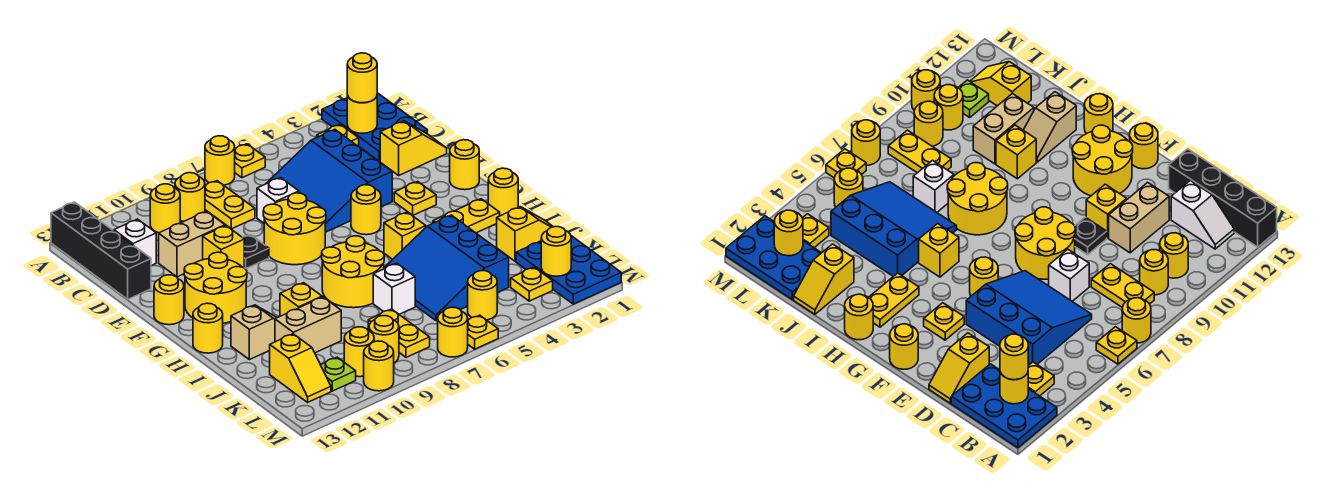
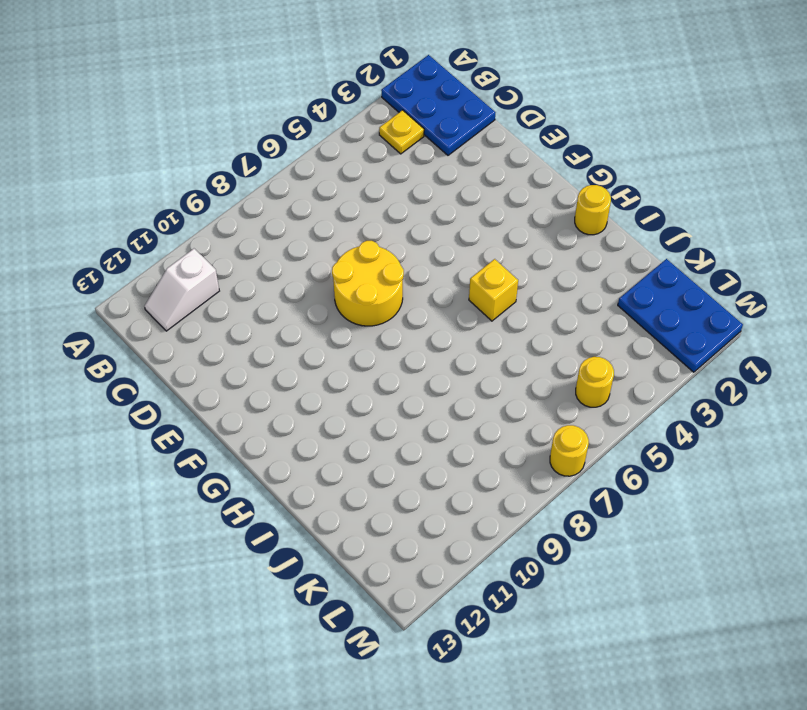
white 1x2 slope [144,249,219,331] -> white 1x2 slope turned to [113,219,156,266]
none -> yellow 1x1 plate [235,144,265,178]
none -> yellow 1x1 round brick [205,136,235,185]
none -> black 1x4 brick [51,202,151,299]
none -> yellow 1x2 plate [205,181,255,229]

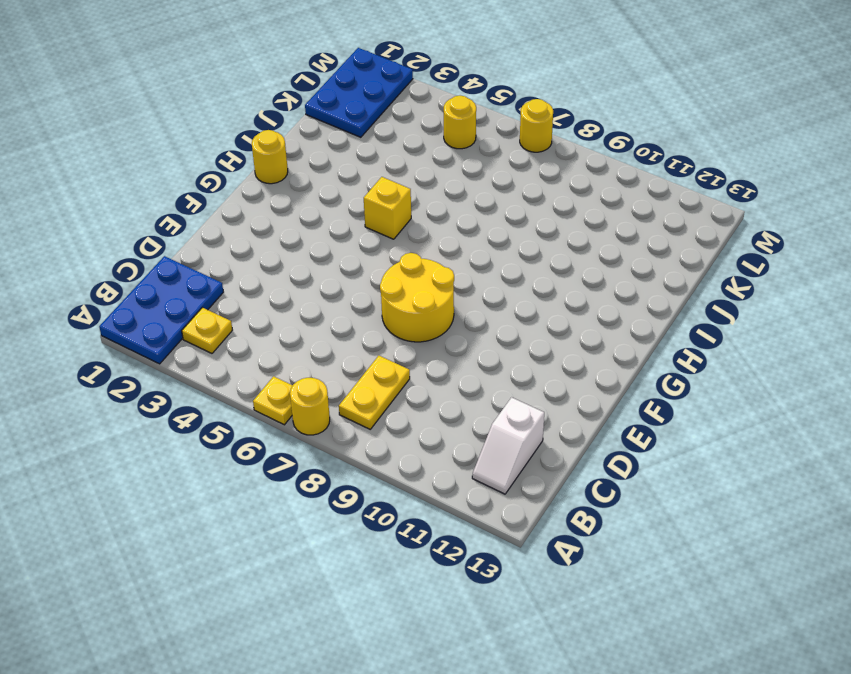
none -> black 1x4 brick [51,202,151,299]
none -> yellow 1x1 round brick [175,173,205,222]
none -> yellow 1x1 round brick [150,184,180,233]
none -> blue 3x3 slope [266,130,392,232]

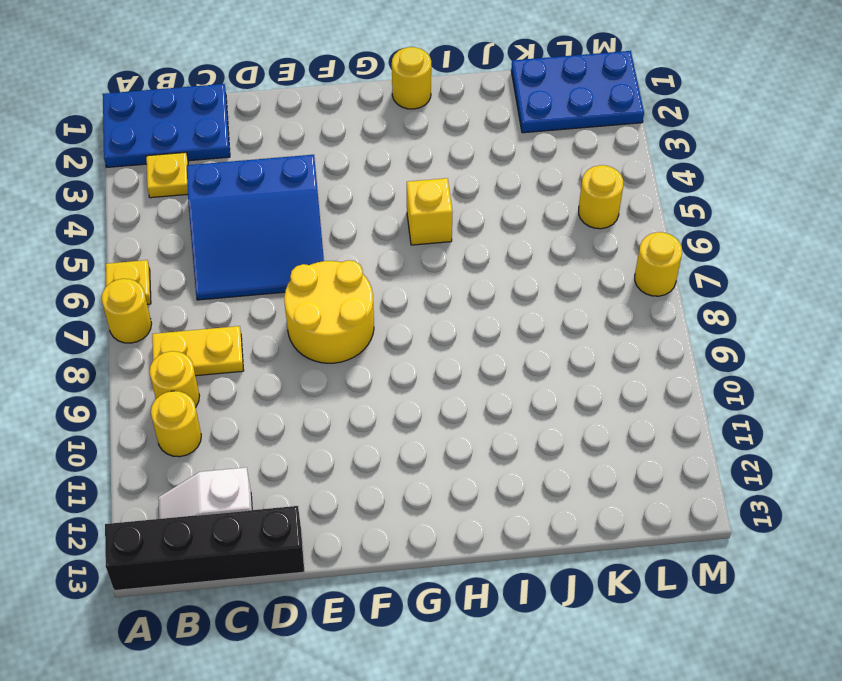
none -> yellow 1x2 slope [380,121,447,175]
none -> white 1x1 brick [257,178,299,223]
none -> tan 1x2 brick [159,211,225,277]
none -> black 1x1 plate [242,235,269,269]

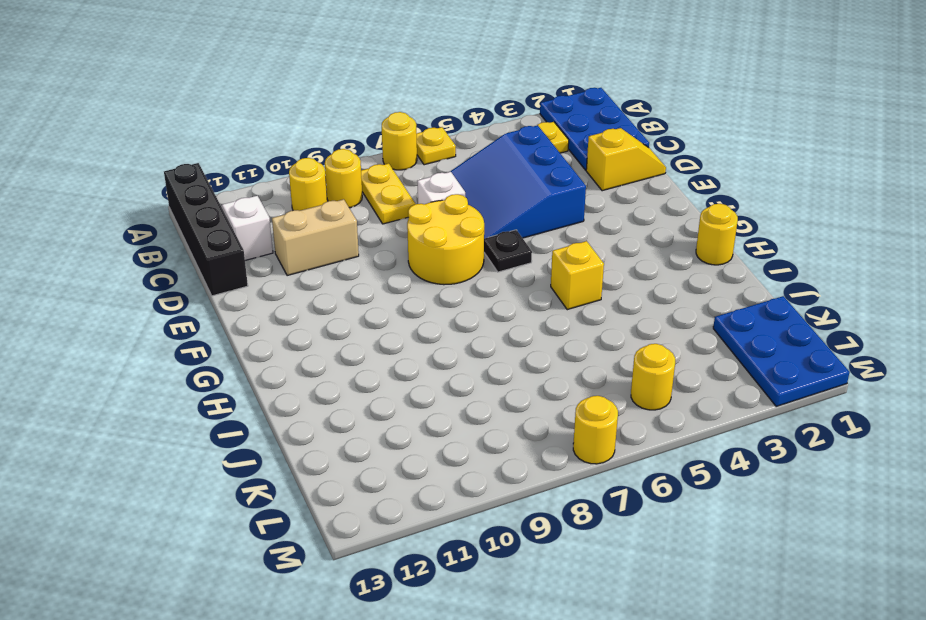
black 1x1 plate [484,230,532,272] -> black 1x1 plate moved to [242,235,269,269]
none -> yellow 1x1 brick [203,226,244,268]
none -> yellow 1x1 round brick [450,140,479,190]
none -> yellow 1x1 plate [394,181,436,215]
none -> yellow 1x1 round brick [351,185,381,235]

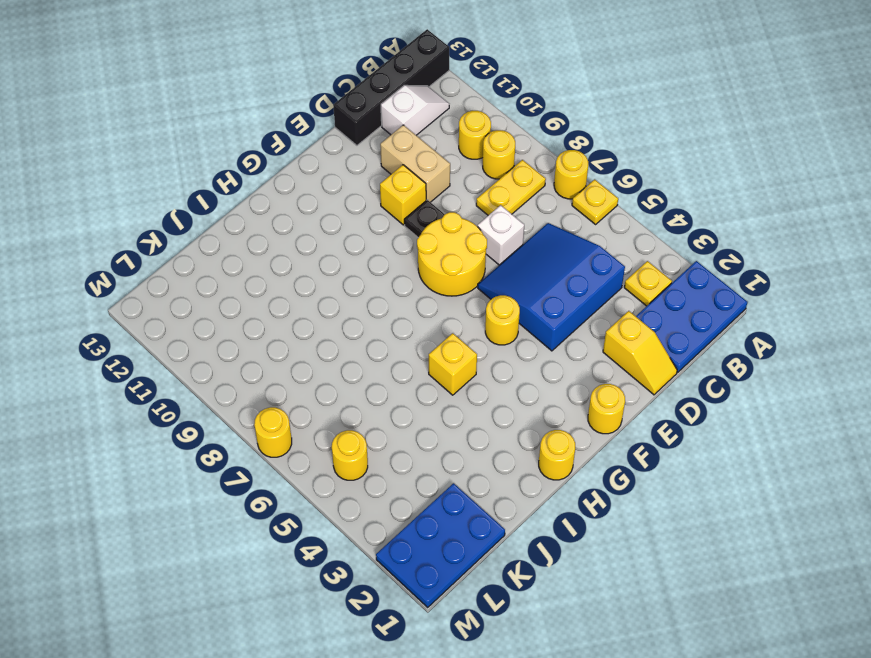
none -> yellow 1x1 plate [394,181,436,215]
none -> yellow 2x2 round brick [184,252,247,323]
none -> yellow 1x1 round brick [154,275,184,325]
none -> yellow 1x2 plate [433,199,500,233]

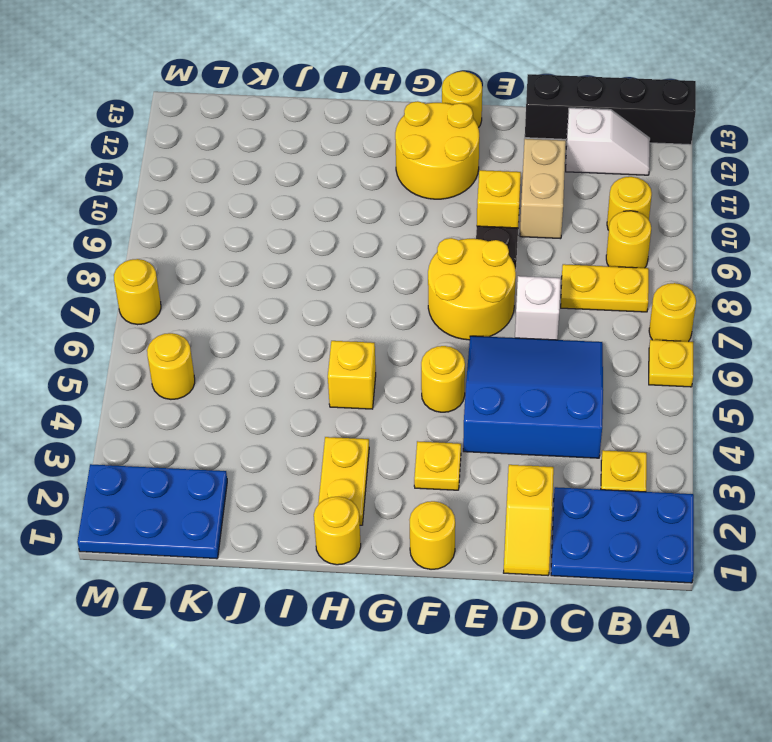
none -> yellow 2x2 round brick [322,236,384,308]
none -> yellow 1x1 round brick [193,303,223,353]
none -> blue 3x3 slope [384,215,509,321]
none -> yellow 1x1 brick [280,283,322,316]

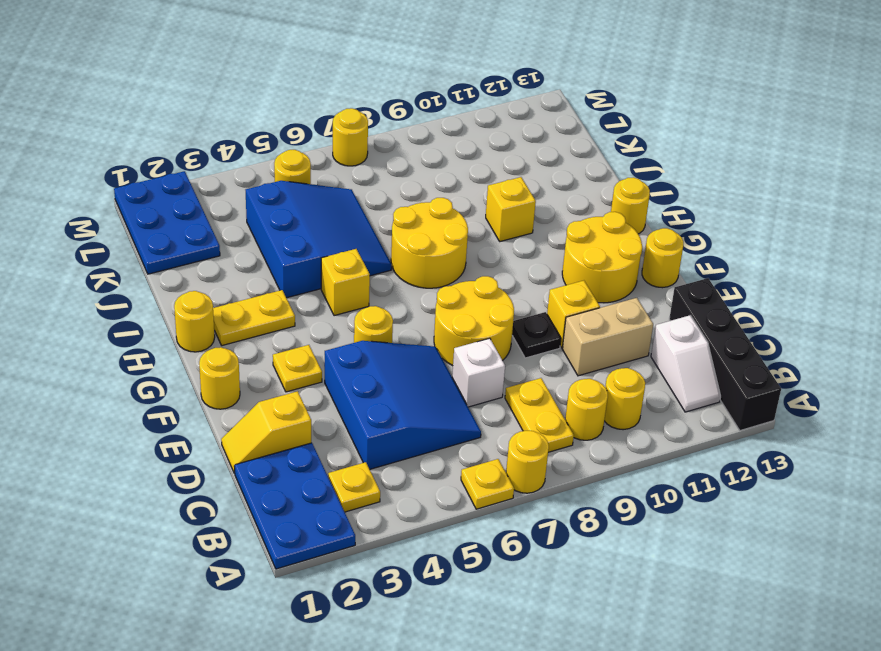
none -> tan 1x2 slope [231,305,277,360]
none -> yellow 1x2 slope [497,207,553,261]
none -> white 1x1 brick [373,263,415,314]
none -> tan 1x2 brick [275,297,341,353]

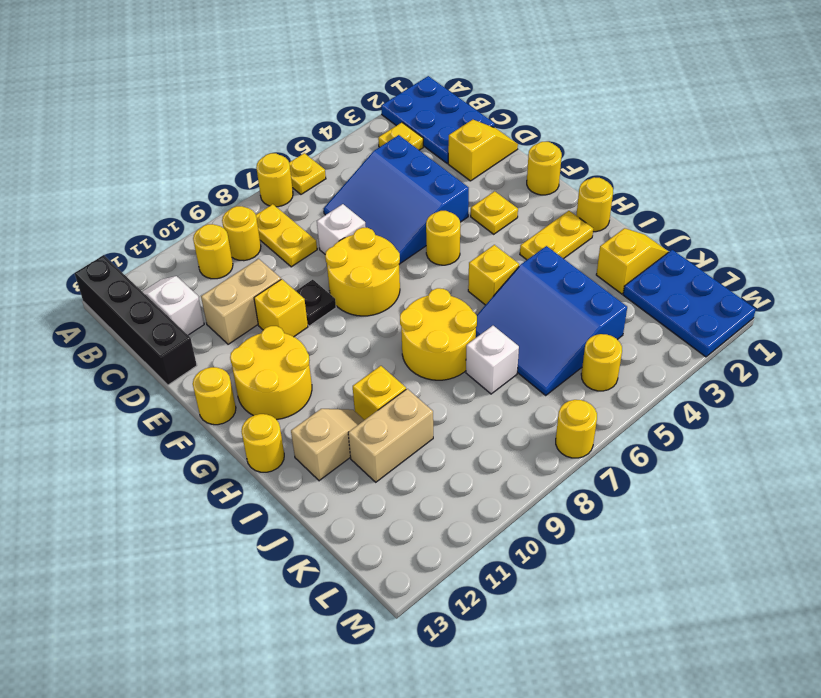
none -> yellow 1x2 plate [368,309,430,357]
none -> yellow 1x2 slope [270,334,331,402]
none -> yellow 1x1 plate [511,267,553,301]
none -> yellow 1x1 round brick [369,316,399,363]

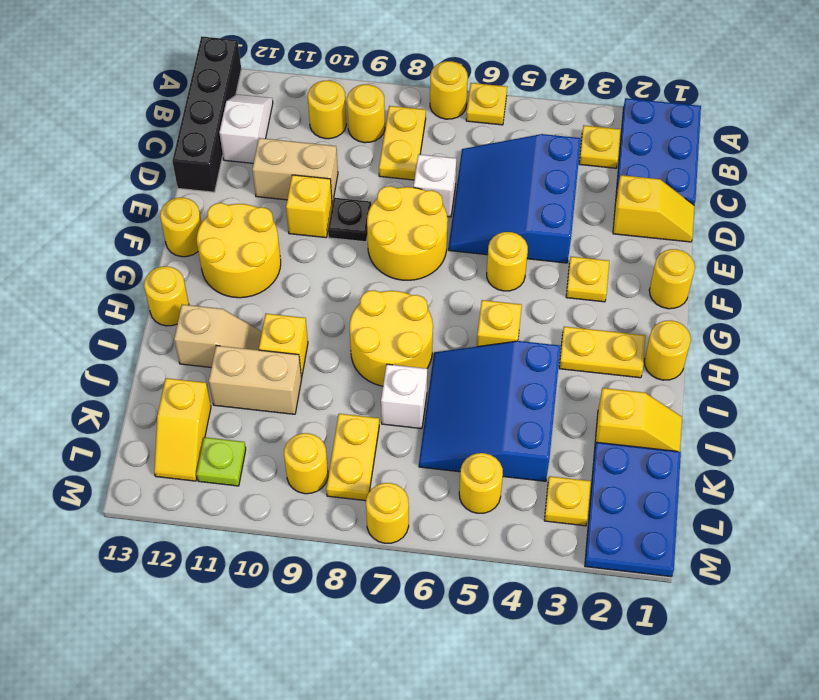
none -> yellow 1x1 round brick [344,327,374,377]
none -> yellow 1x1 plate [468,315,498,349]
none -> yellow 1x1 round brick [364,341,394,391]
none -> yellow 1x1 round brick [347,95,377,133]

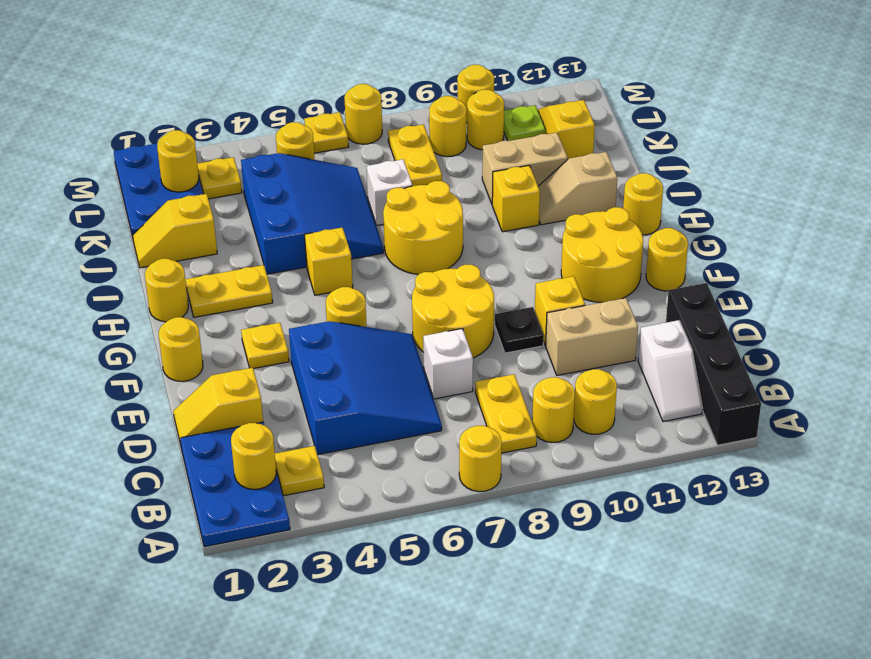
none -> yellow 1x1 plate [235,144,265,178]
none -> yellow 1x1 round brick [347,53,377,103]

